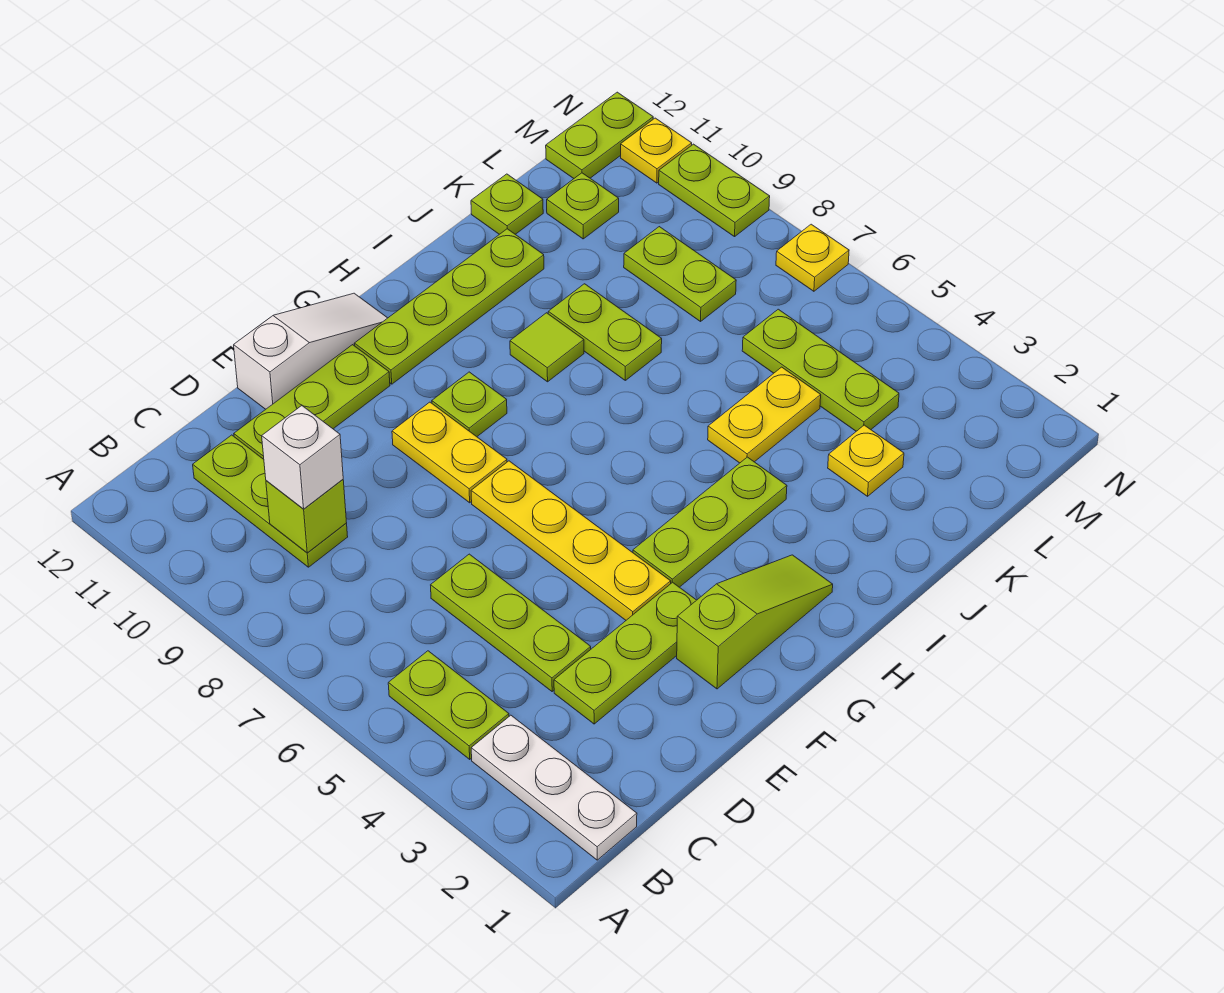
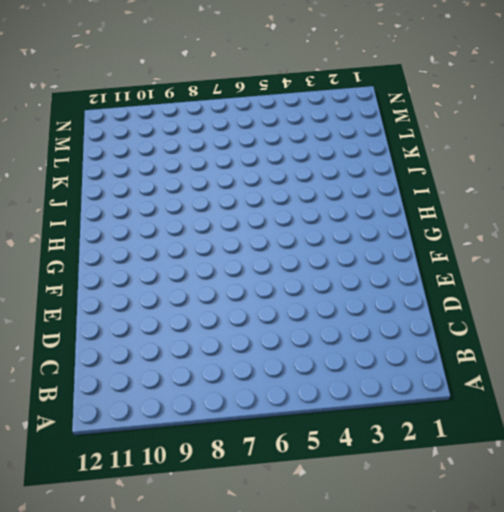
none -> white 1x3 plate [471,715,637,860]
none -> lime 1x2 plate [388,651,509,759]
none -> lime 1x3 plate [193,435,348,567]

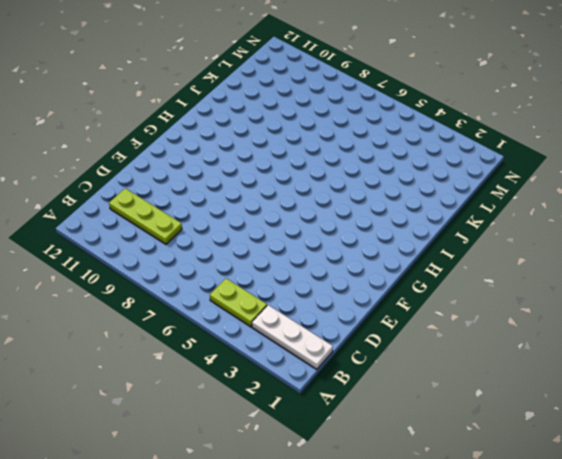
none -> lime 1x3 plate [554,582,696,724]
none -> lime 1x3 plate [431,554,591,691]
none -> lime 1x3 plate [234,345,390,459]

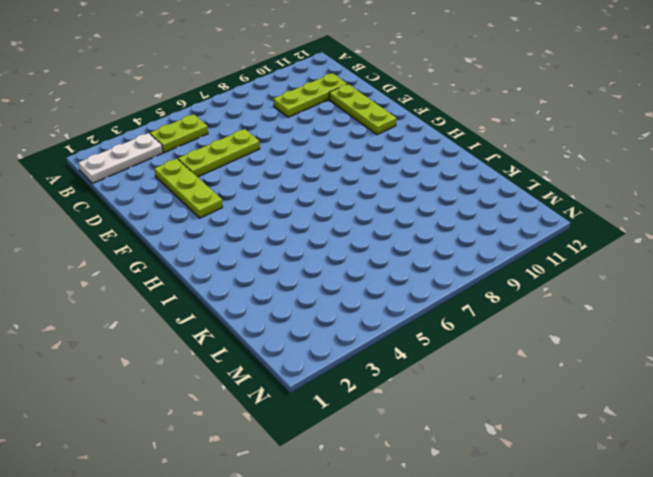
none -> white 1x3 slope [234,293,387,409]
none -> lime 1x3 slope [677,555,833,689]
none -> yellow 1x4 plate [471,461,671,620]

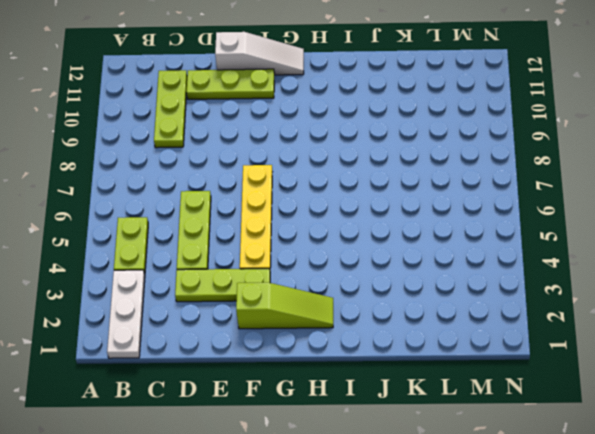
none -> yellow 1x2 plate [392,402,507,503]
none -> lime 1x3 plate [633,457,787,587]
none -> lime 1x1 plate [432,372,507,437]

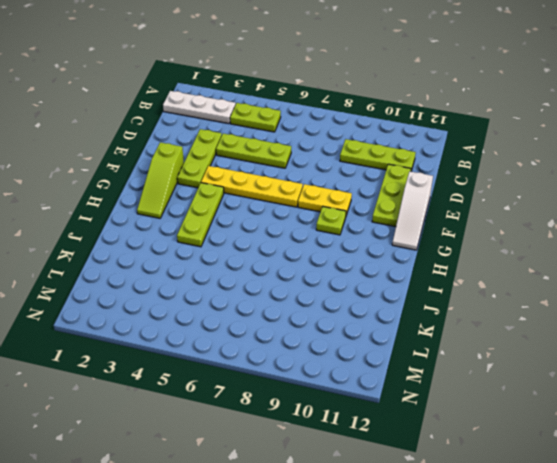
none -> lime 1x4 plate [354,229,544,384]
none -> lime 1x1 tile [510,313,584,382]
none -> yellow 1x2 plate [708,367,821,463]

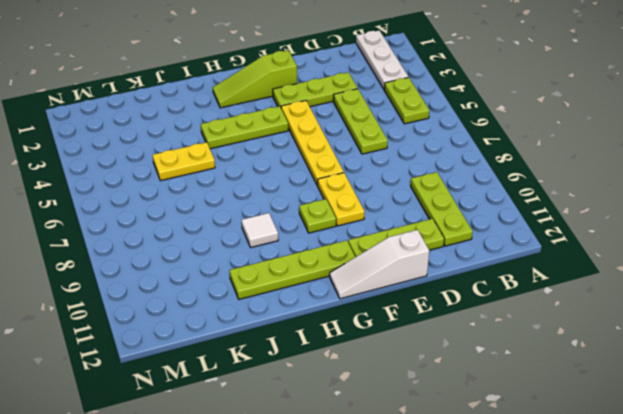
white 1x1 tile [242,213,278,247] -> lime 1x1 tile [510,313,584,382]
none -> lime 1x2 plate [548,284,662,380]
none -> yellow 1x1 plate [828,425,904,496]
none -> lime 1x1 plate [471,174,543,234]

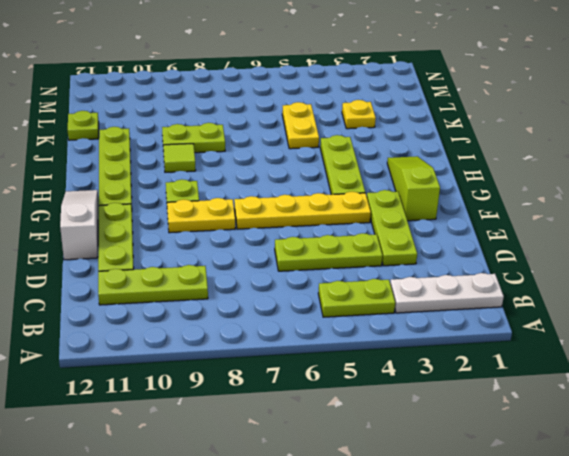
none -> lime 1x3 plate [742,309,899,431]
none -> lime 1x2 plate [624,227,736,321]
none -> lime 1x1 plate [547,173,619,239]

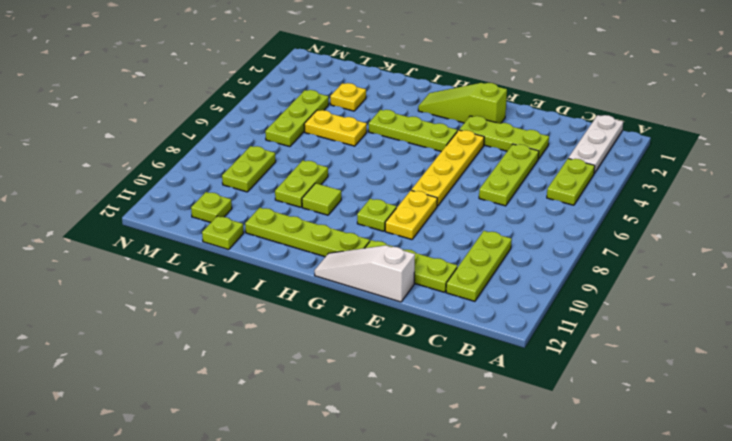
none -> lime 1x2 plate [546,92,653,178]
none -> yellow 1x1 plate [776,224,849,291]
none -> lime 1x2 plate [659,144,770,237]

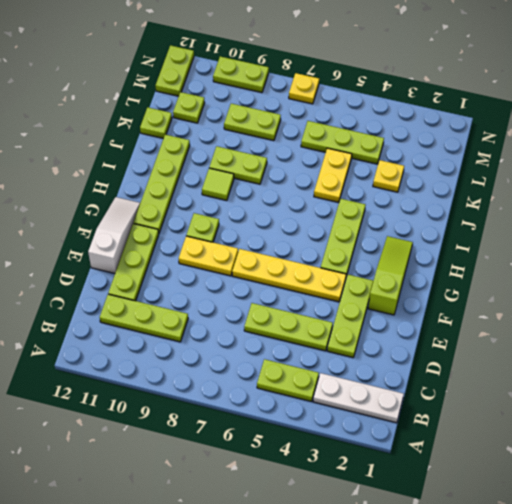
none -> yellow 1x1 plate [621,118,692,183]
none -> lime 1x1 brick [266,480,346,553]
none -> white 1x1 brick [262,406,343,509]

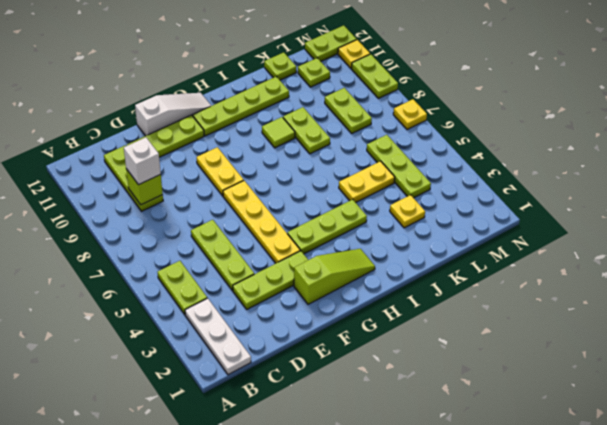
none -> lime 1x1 plate [432,372,507,437]

